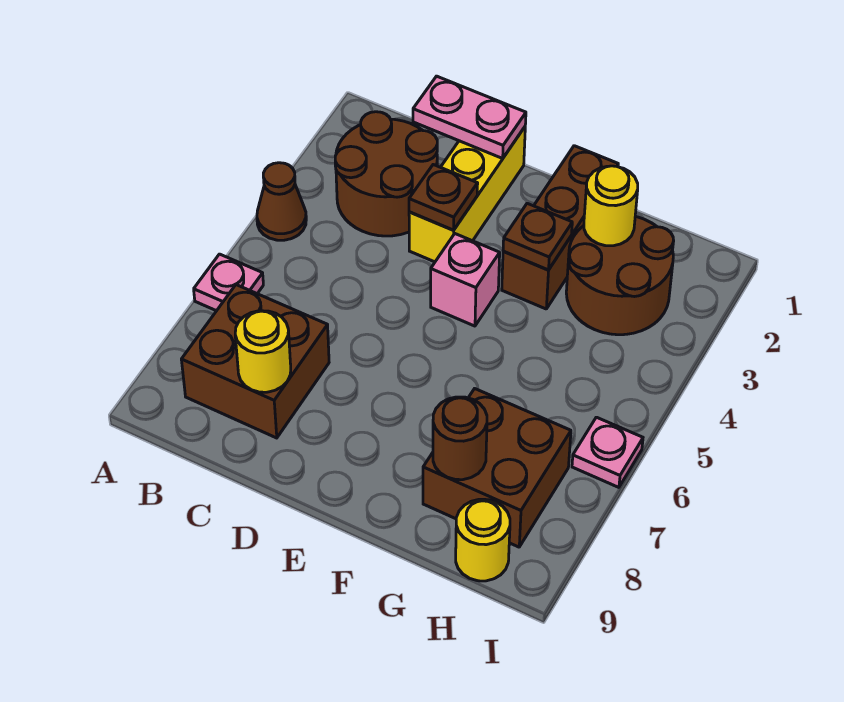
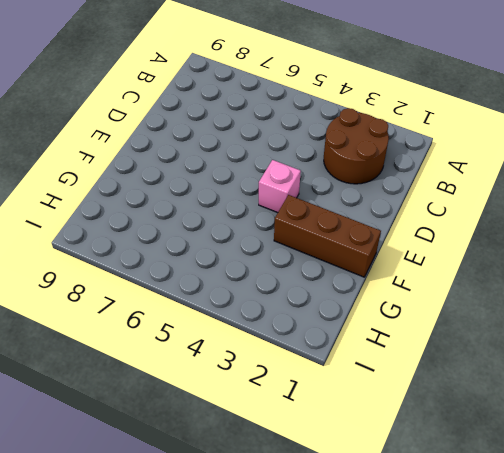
none -> brown 1x1 cone [257,163,306,240]
none -> pink 1x1 plate [194,254,263,311]
none -> brown 2x2 brick [181,285,329,438]

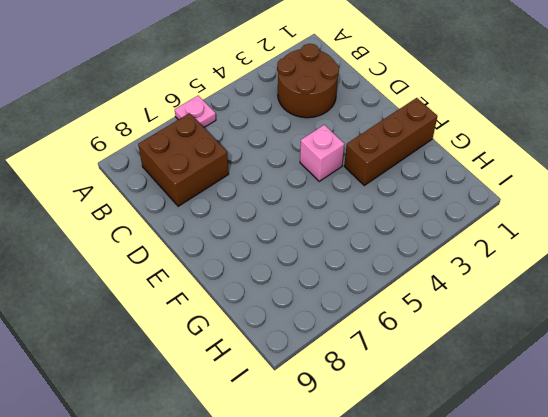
none -> brown 1x1 cone [257,163,306,240]
none -> yellow 1x3 brick [409,127,525,262]
none -> brown 2x2 round brick [566,216,674,335]

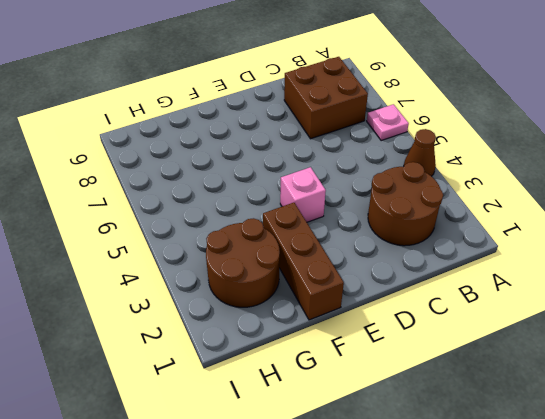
none -> yellow 1x3 brick [409,127,525,262]
none -> brown 2x2 brick [423,389,571,547]
none -> yellow 1x1 round brick [456,499,510,581]

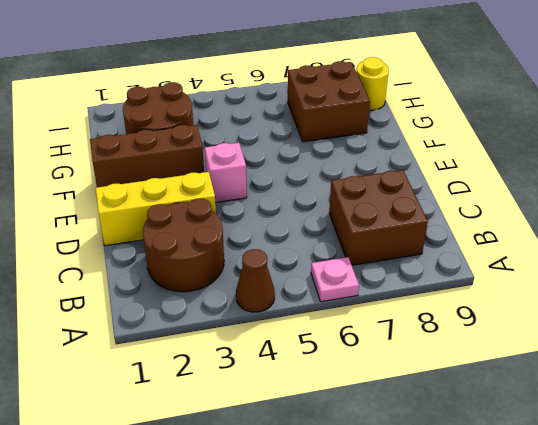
none -> pink 1x1 plate [572,417,643,487]
none -> pink 1x2 plate [413,76,526,158]
none -> yellow 1x1 round brick [235,311,291,392]

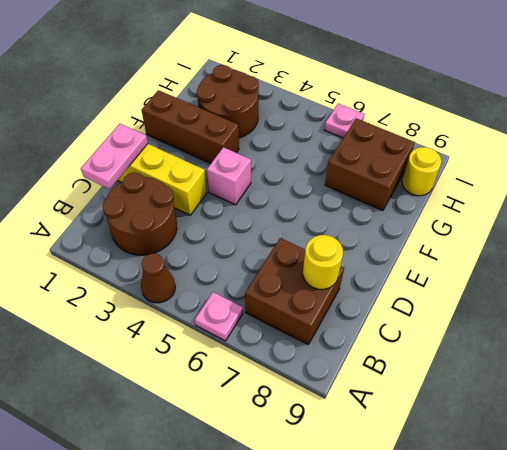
none -> brown 1x1 plate [409,165,478,230]
none -> brown 1x1 plate [503,203,572,270]
none -> yellow 1x1 round brick [584,166,638,246]

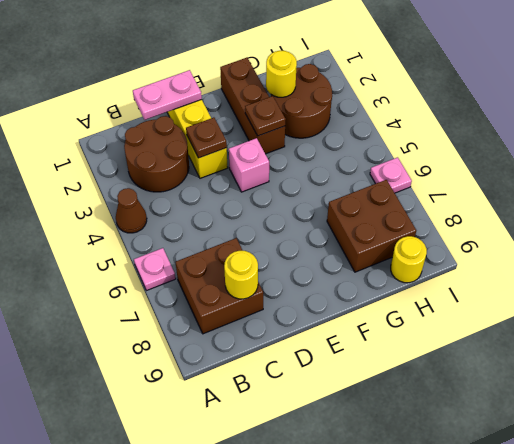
none -> brown 1x1 round brick [433,397,487,480]

